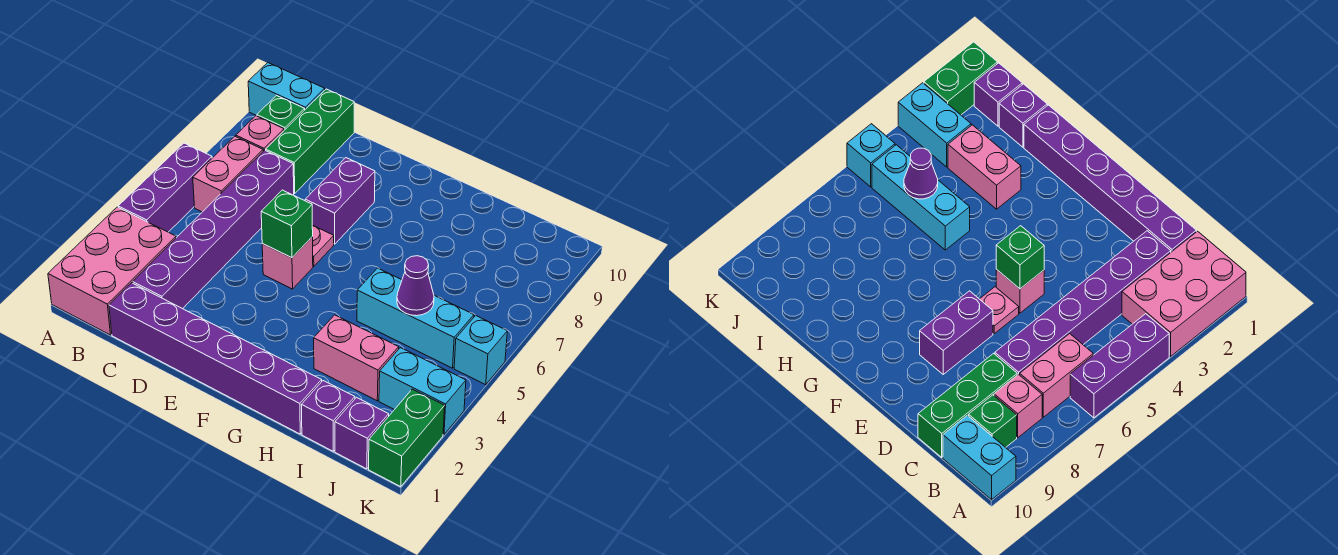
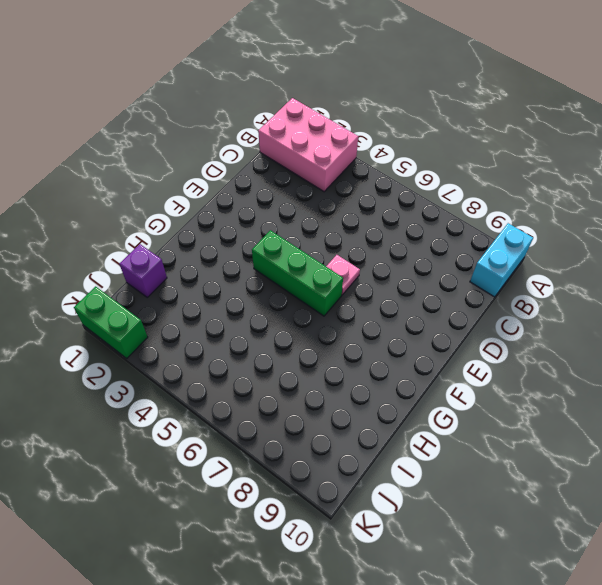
green 1x3 brick [252,230,343,316] -> green 1x3 brick moved to [266,89,354,193]
none -> purple 1x3 brick [118,143,212,232]
none -> pink 1x2 brick [193,136,263,212]
none -> pink 1x1 brick [236,116,284,151]

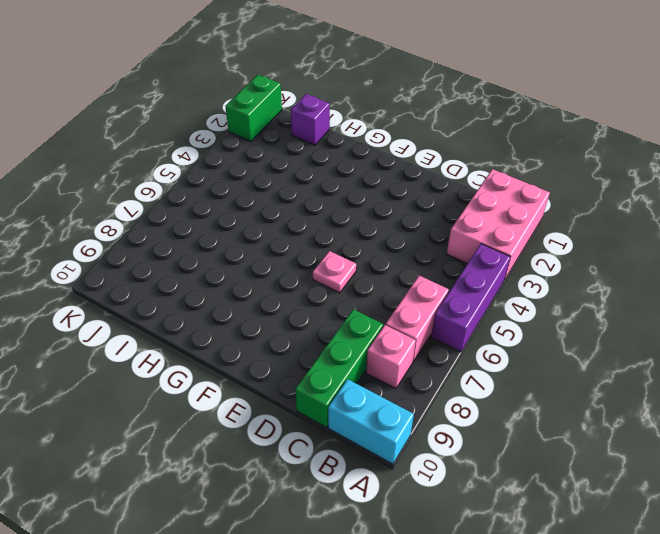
none -> green 1x1 brick [257,96,305,130]
none -> purple 1x6 brick [109,283,322,434]
none -> purple 1x6 brick [133,150,294,309]

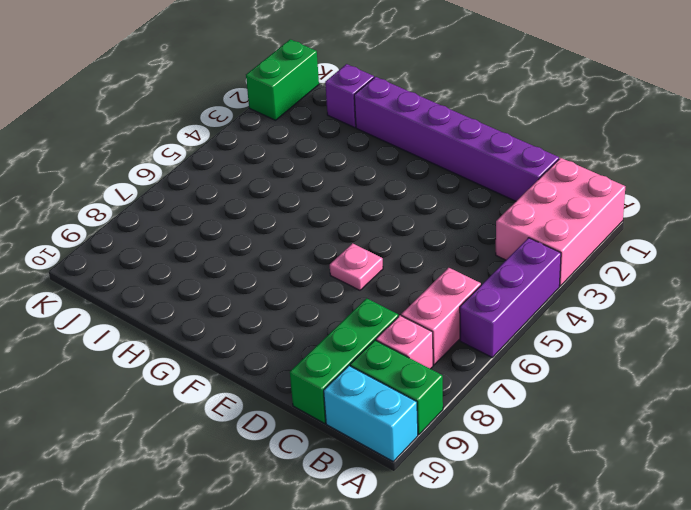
green 1x2 brick [350,340,443,435] -> green 1x1 brick [257,96,305,130]
none -> purple 1x6 brick [133,150,294,309]
none -> pink 1x1 brick [262,237,313,289]
none -> purple 1x2 brick [305,158,375,244]

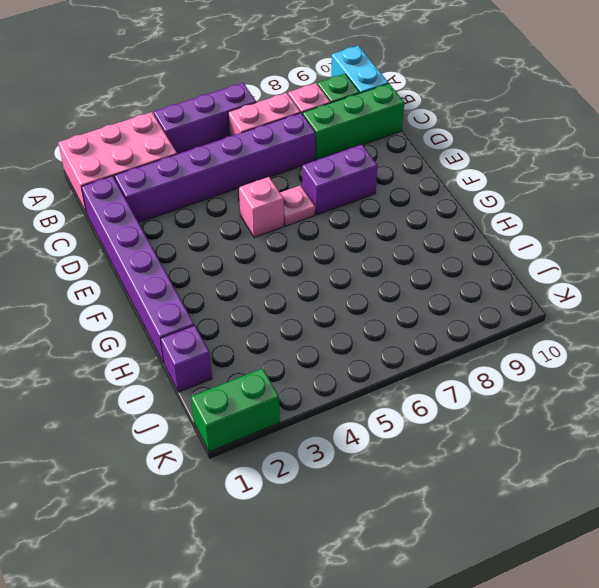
none -> pink 1x2 brick [314,315,399,401]
none -> cyan 1x3 brick [357,268,474,368]
none -> purple 1x1 brick [335,397,389,469]

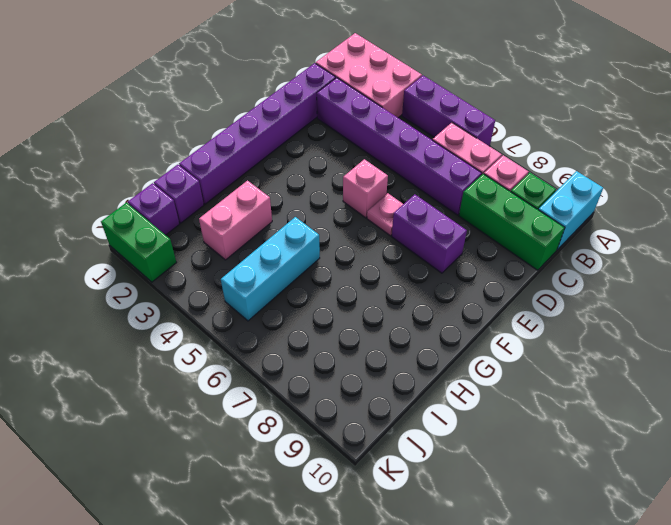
none -> cyan 1x2 brick [379,348,466,435]
none -> cyan 1x1 brick [454,315,507,385]
none -> green 1x1 brick [261,190,313,258]

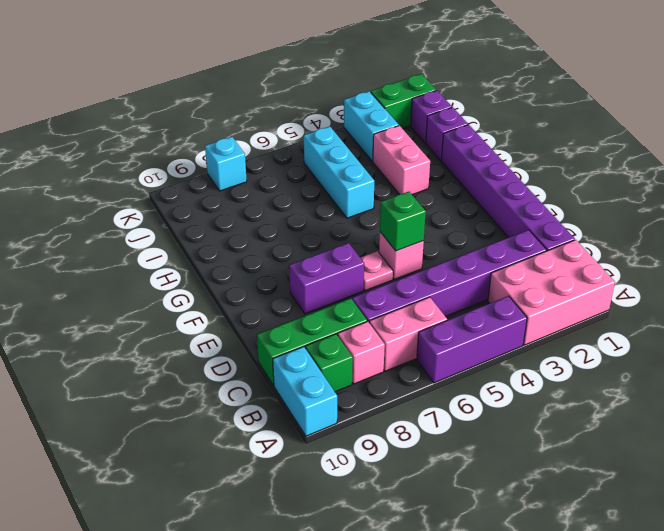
cyan 1x1 brick [205,137,247,191] -> cyan 1x1 brick moved to [454,315,507,385]
none -> purple 1x1 cone [397,256,434,316]

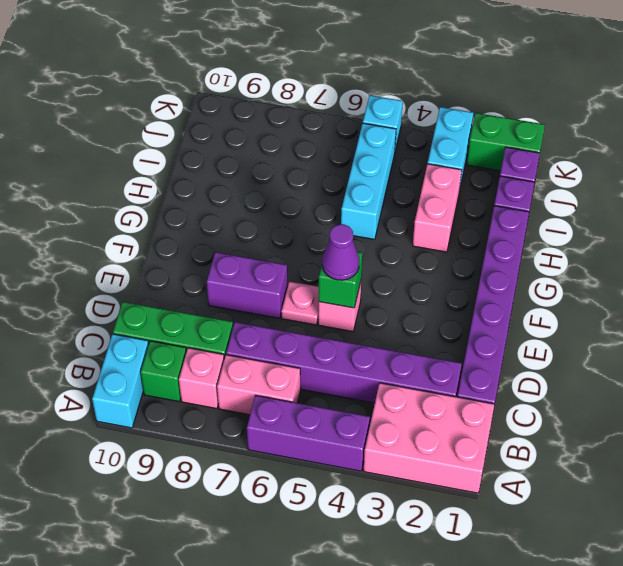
purple 1x1 cone [322,224,359,280] -> purple 1x1 cone moved to [397,256,434,316]

